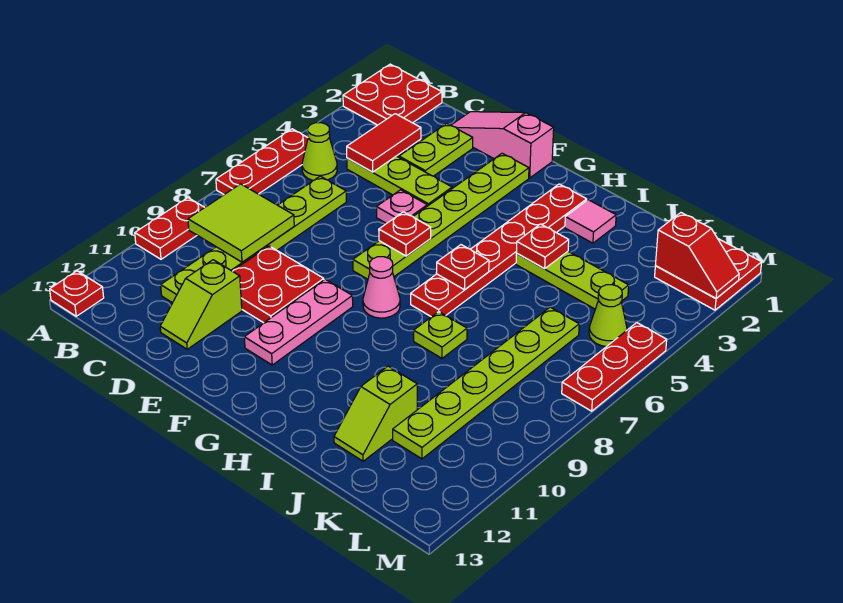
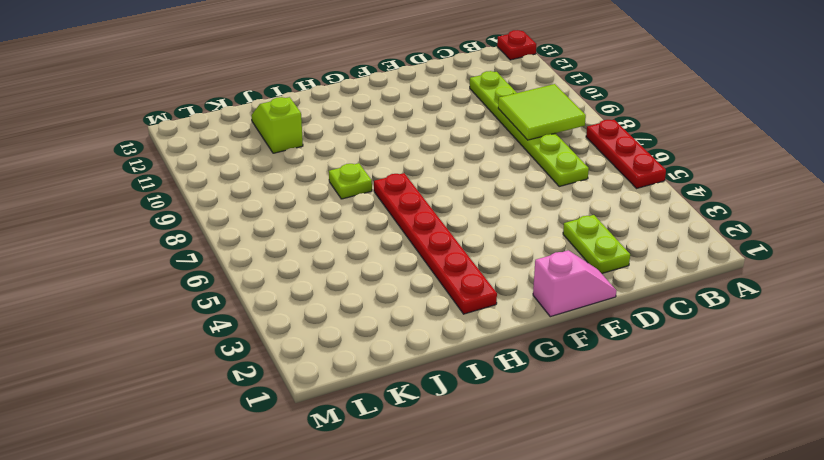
pink 1x2 slope [533,250,616,317] -> pink 1x3 slope [451,112,554,178]
none -> red 2x2 plate [343,64,442,125]
none -> red 1x2 plate [135,198,205,259]
none -> lime 1x1 cone [302,123,337,180]
none -> lime 1x3 plate [347,156,452,206]

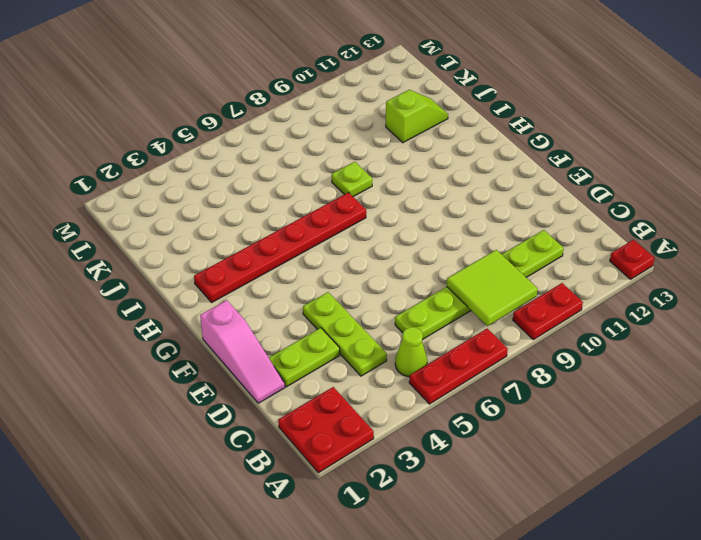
none -> red 2x2 plate [233,246,324,323]
none -> lime 1x2 slope [160,260,242,349]
none -> pink 1x1 plate [377,190,427,224]
none -> lime 1x6 plate [353,153,529,279]

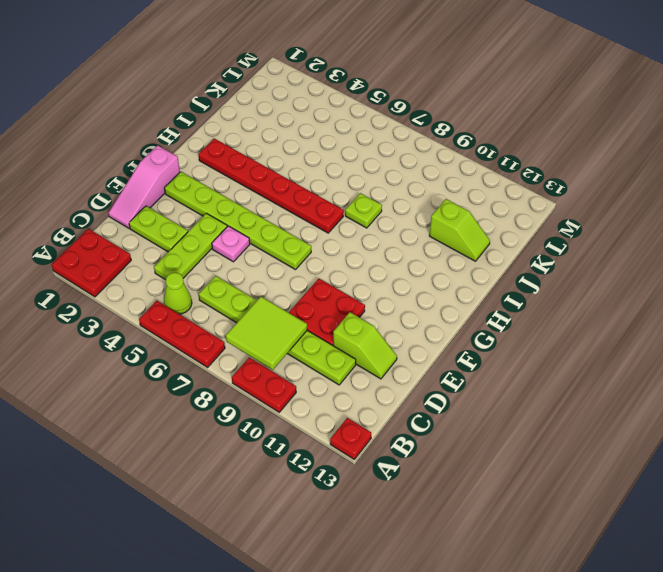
none -> pink 1x3 plate [244,279,353,365]
none -> pink 1x1 cone [363,257,400,318]
none -> pink 1x1 tile [565,200,616,243]
none -> lime 1x3 plate [516,251,629,309]

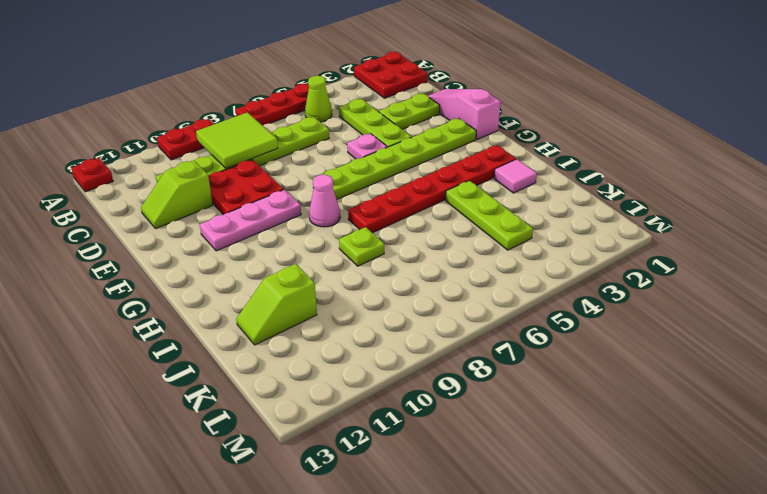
none -> lime 1x6 plate [393,307,579,459]
none -> red 2x2 plate [655,239,762,310]
none -> lime 1x1 cone [589,285,627,347]
none -> red 1x3 plate [562,323,667,411]

